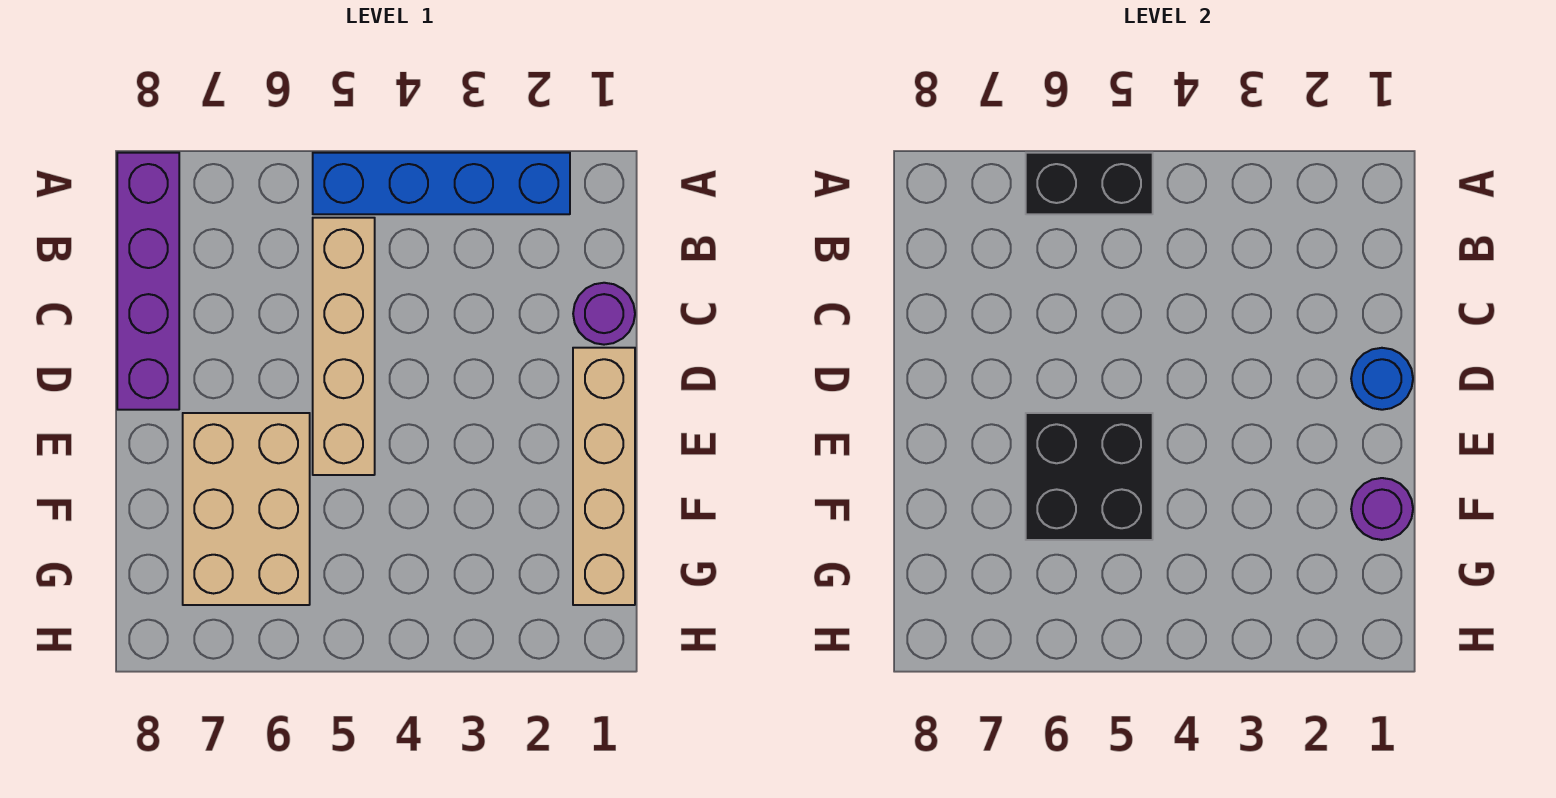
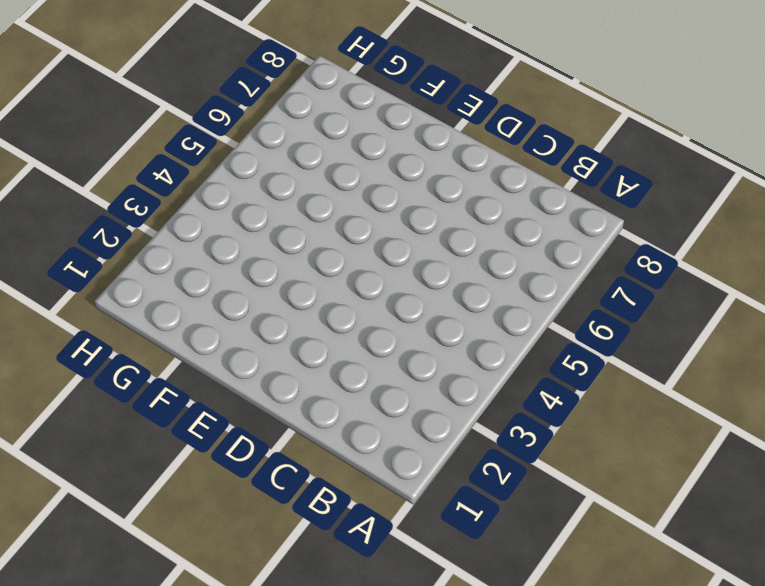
none -> blue 1x4 brick [313,153,570,214]
none -> purple 1x4 brick [117,153,179,410]

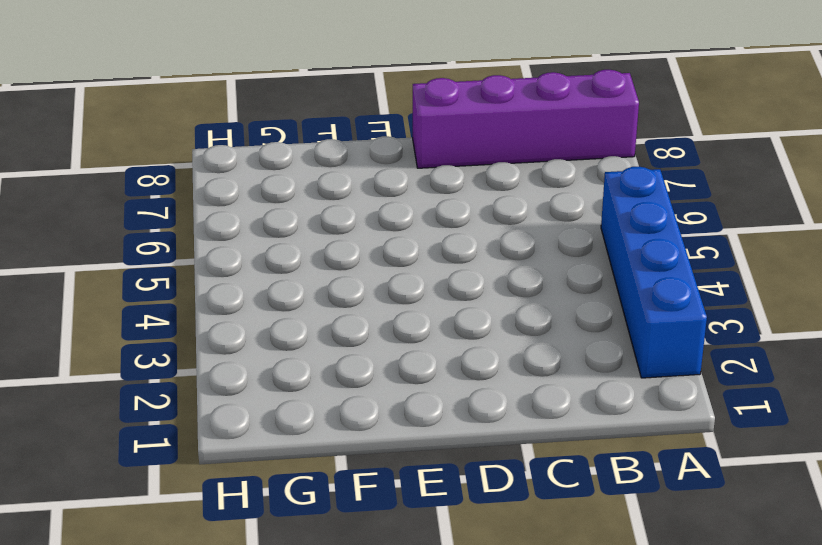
none -> tan 1x4 brick [313,218,375,475]
none -> purple 1x1 round brick [573,283,635,345]

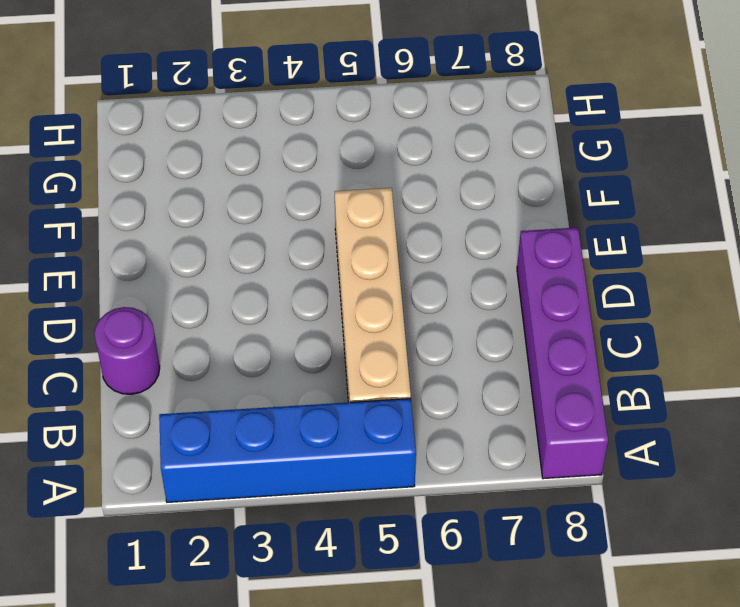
none -> tan 1x4 brick [573,348,635,605]
none -> tan 2x3 brick [183,413,310,605]

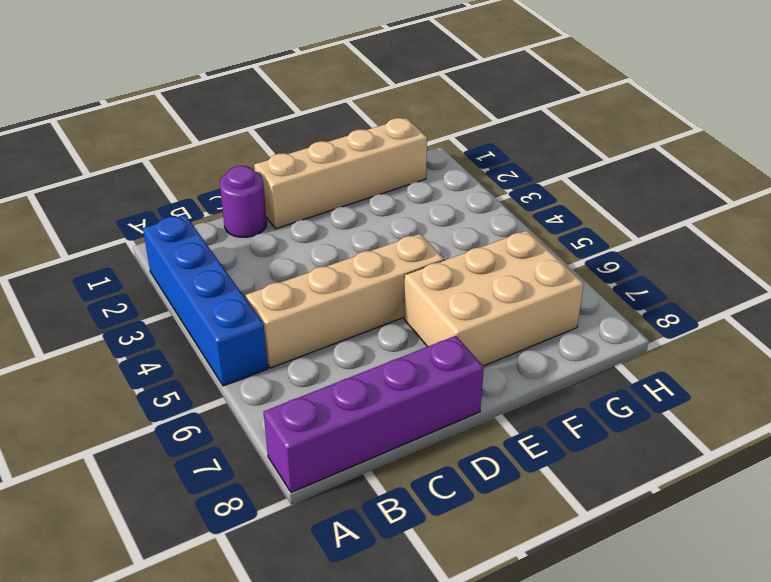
none -> black 1x2 brick [1026,153,1153,214]
none -> blue 1x1 round brick [1351,348,1413,410]

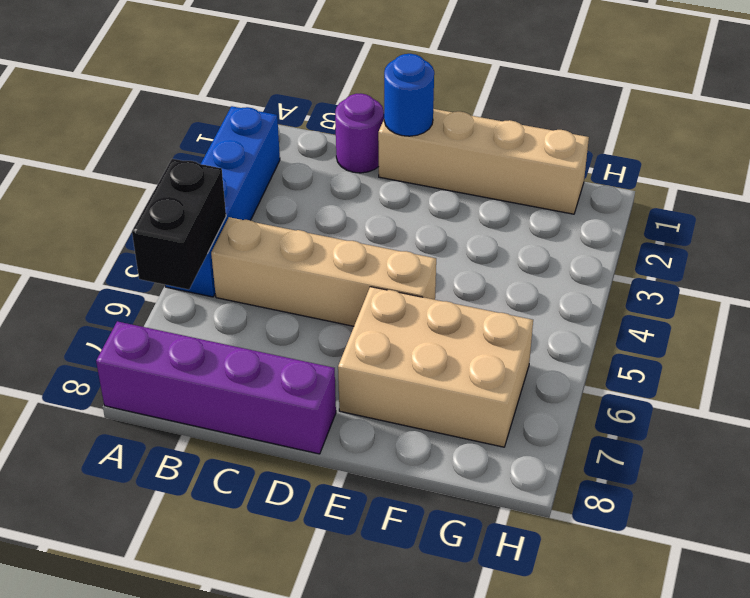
none -> black 2x2 brick [1026,413,1153,540]
none -> purple 1x1 round brick [1351,478,1413,540]

